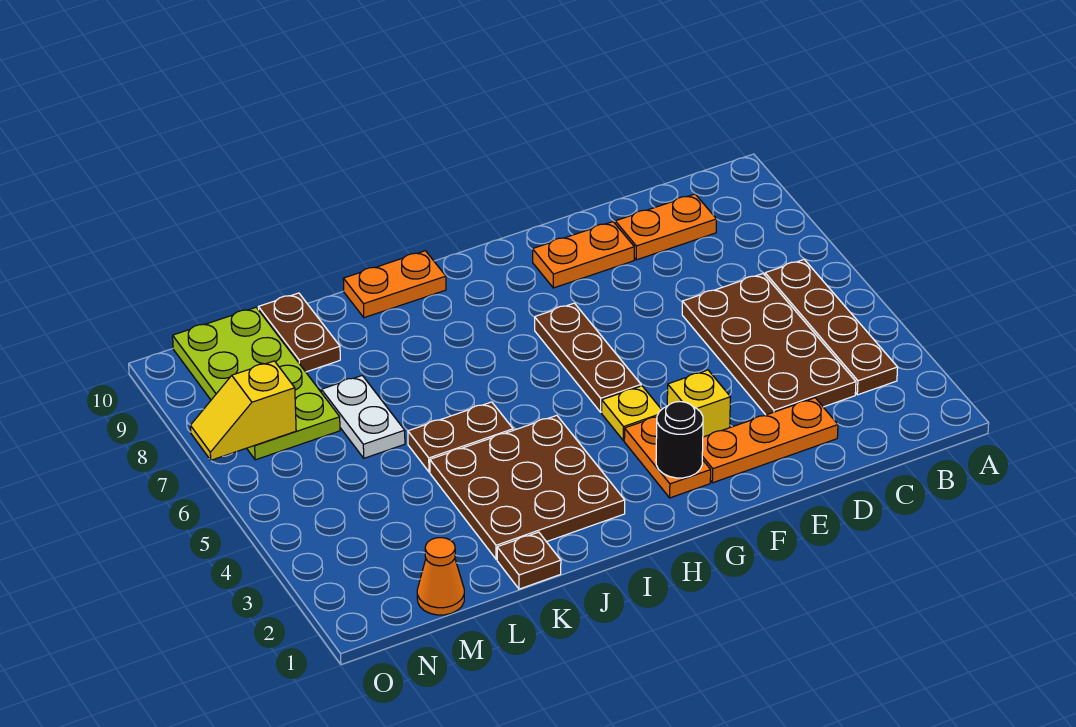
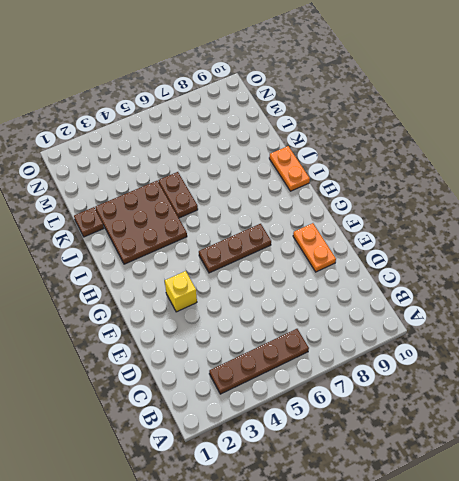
none -> brown 2x4 plate [682,274,856,415]
none -> orange 1x2 plate [615,194,717,260]
none -> orange 1x3 plate [702,398,838,483]

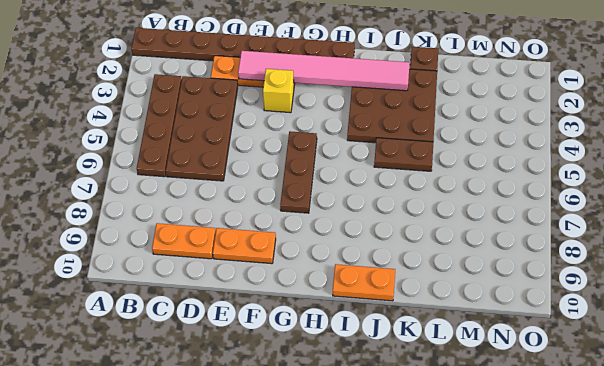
brown 1x8 plate [131,28,355,61] -> none
pink 1x6 tile [238,51,410,91] -> black 1x1 round brick [656,402,703,478]
none -> orange 1x2 plate [624,417,711,498]
none -> yellow 1x1 plate [602,386,662,441]
none -> white 1x2 plate [321,376,405,458]

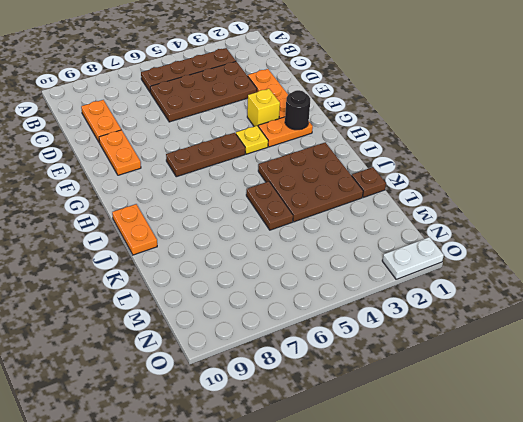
white 1x2 plate [382,237,444,279] -> white 1x2 plate moved to [321,376,405,458]
none -> brown 1x2 plate [258,293,340,372]
none -> orange 1x1 cone [417,538,464,615]
none -> lime 2x4 plate [173,307,340,460]

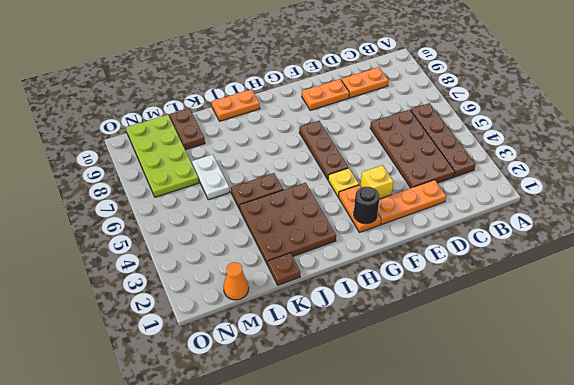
none -> yellow 1x2 slope [190,361,296,460]

